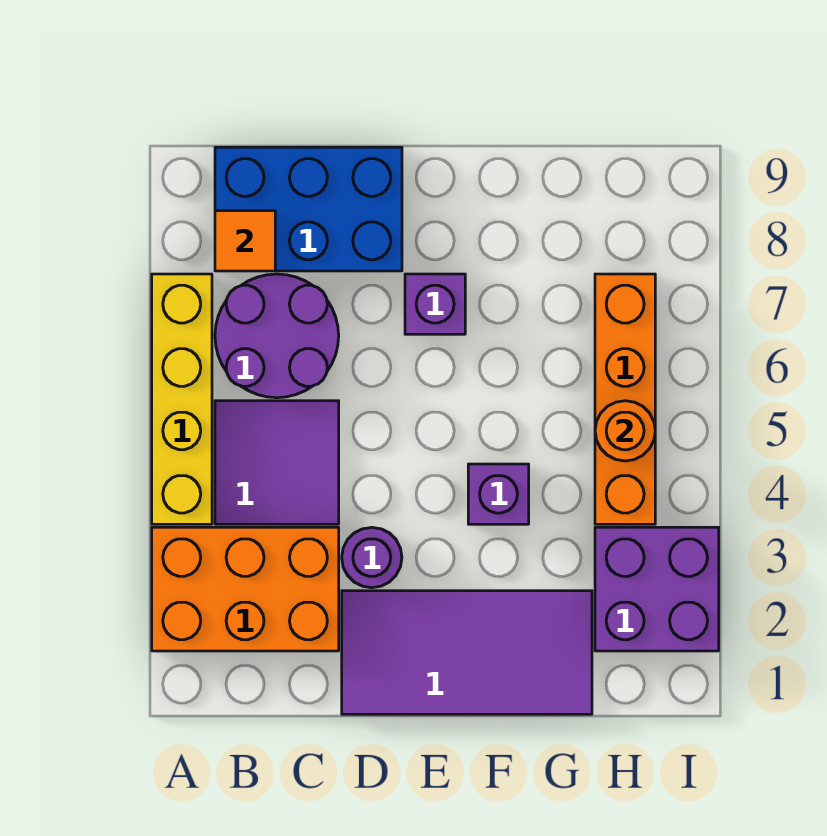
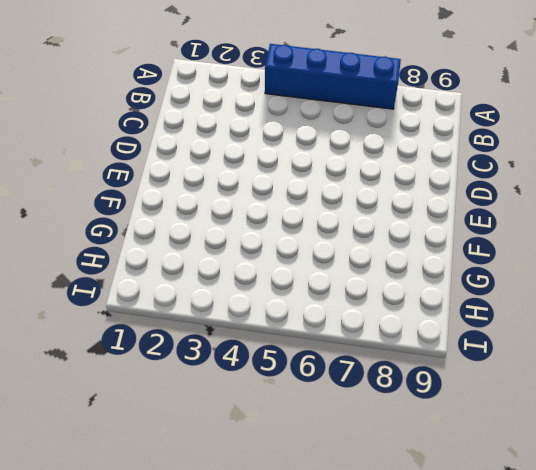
blue 1x4 brick [265,44,401,109] -> yellow 1x4 brick [152,274,212,524]
none -> orange 2x3 brick [152,527,339,651]
none -> purple 2x2 tile [215,401,339,524]
none -> purple 2x2 round brick [215,274,339,398]

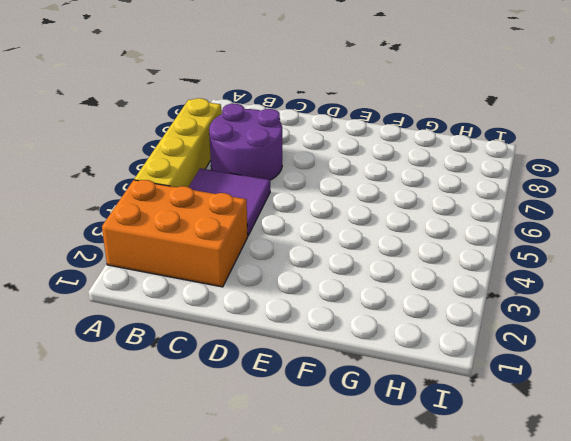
none -> blue 2x3 brick [215,147,402,271]
none -> purple 2x4 tile [342,591,592,714]
none -> purple 1x1 round brick [342,527,402,588]

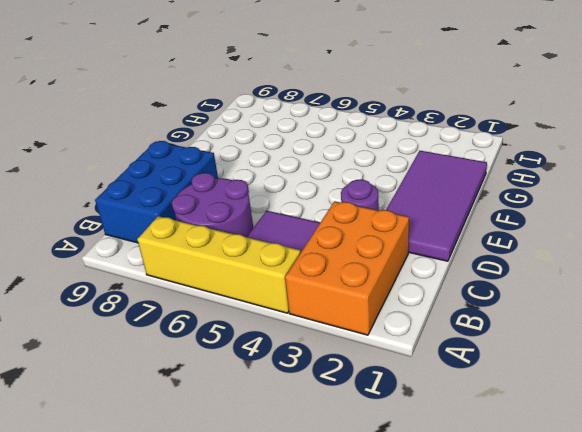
none -> purple 1x1 brick [405,274,465,334]
none -> purple 1x1 brick [468,464,529,524]
none -> purple 2x2 brick [595,527,719,651]

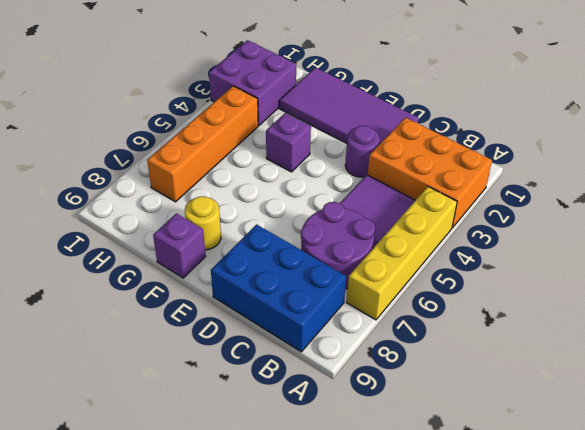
yellow 1x1 round brick [185,196,221,250] -> none
purple 1x1 brick [153,213,206,278] -> purple 1x1 brick moved to [405,274,465,334]
none -> orange 1x1 tile [215,211,275,271]
none -> orange 1x1 round brick [595,401,655,461]

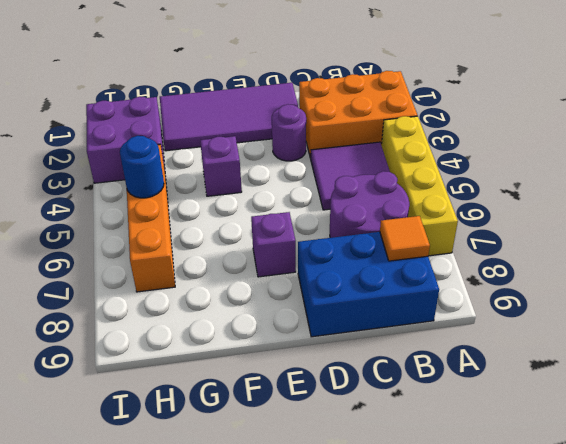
blue 1x1 round brick [120,136,164,198] -> orange 1x1 round brick [595,401,655,461]

